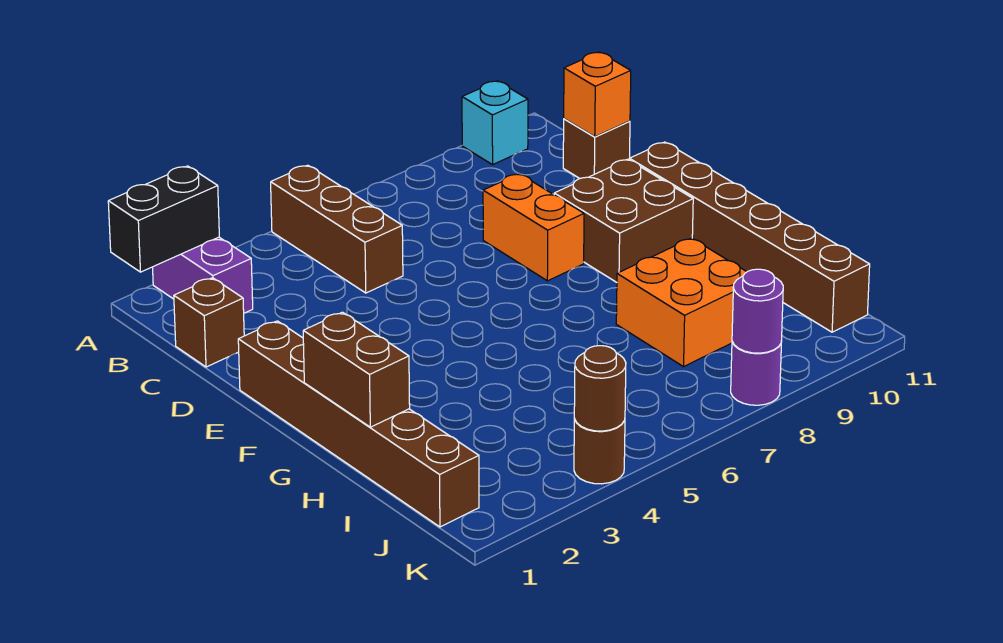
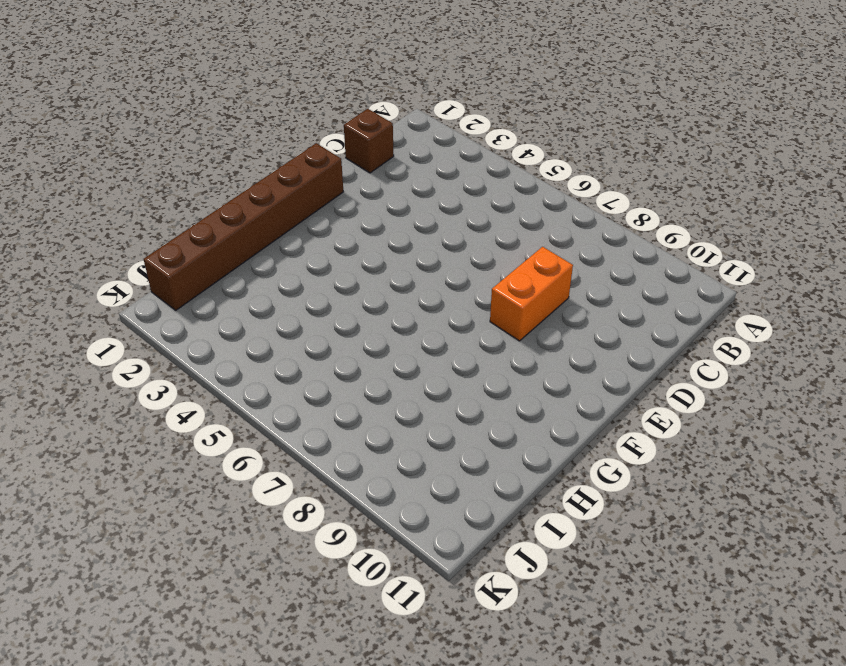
none -> purple 1x2 brick [153,237,253,313]
none -> brown 1x3 brick [271,165,403,293]
none -> cyan 1x1 brick [462,81,528,165]

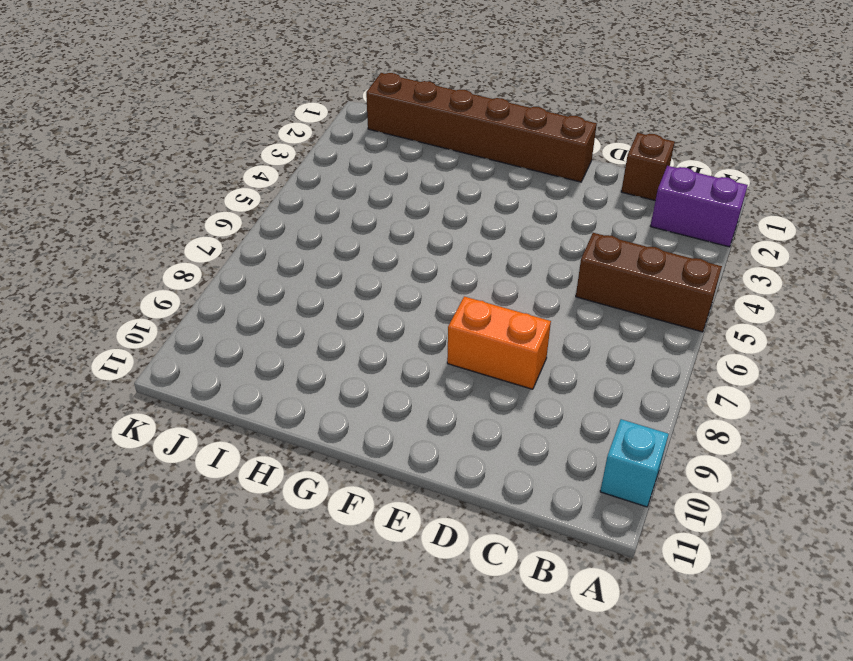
none -> brown 1x1 brick [563,119,630,179]
none -> brown 2x2 brick [554,159,693,282]
none -> brown 1x6 brick [629,142,870,332]

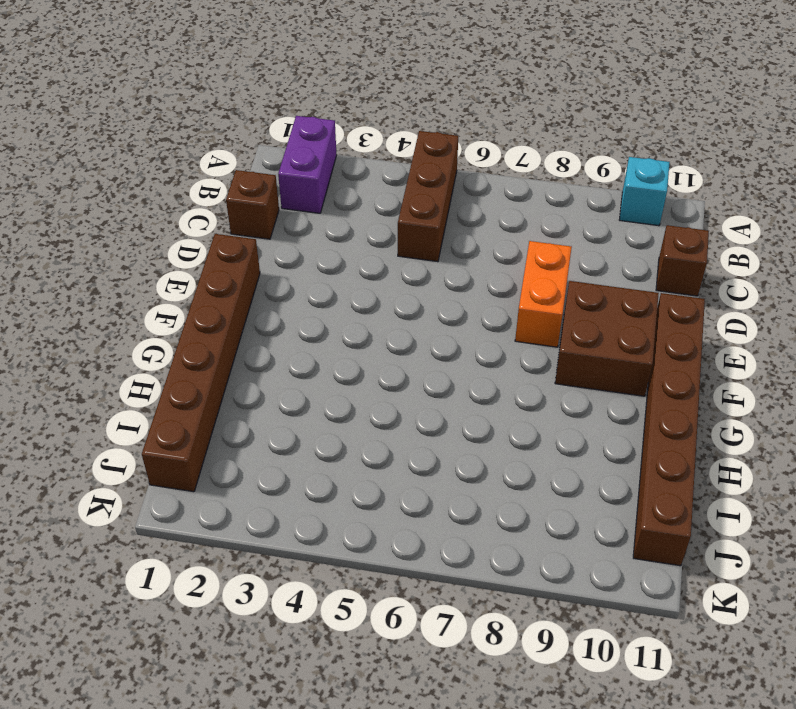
none -> orange 2x2 brick [616,238,746,367]
none -> brown 1x1 round brick [574,419,625,484]
none -> purple 1x1 round brick [731,341,782,405]

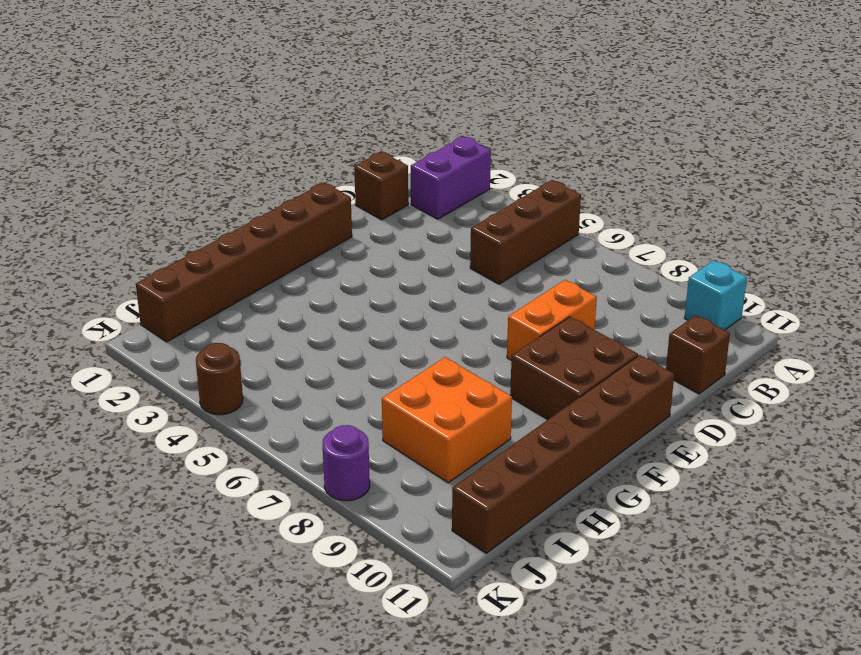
none -> black 1x2 brick [108,166,219,272]
none -> orange 1x1 brick [564,52,631,137]
none -> brown 1x2 brick [303,312,410,427]

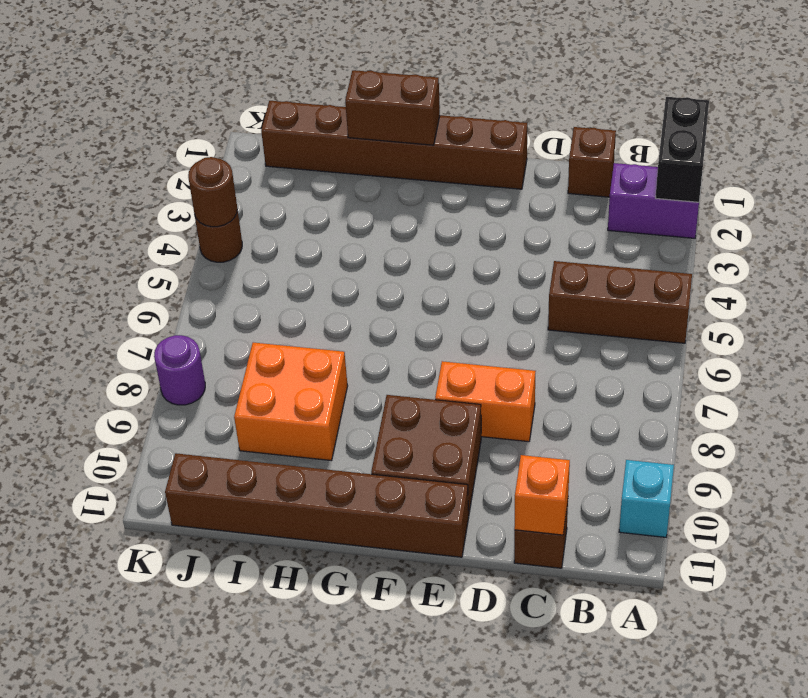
none -> purple 1x1 round brick [732,269,783,353]

